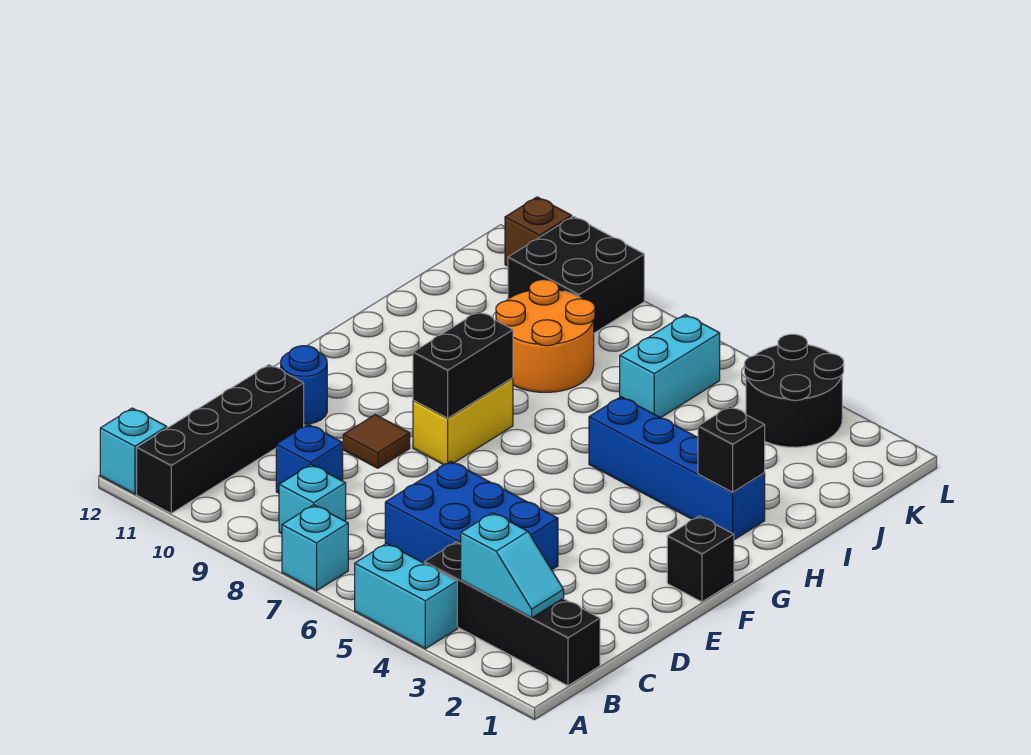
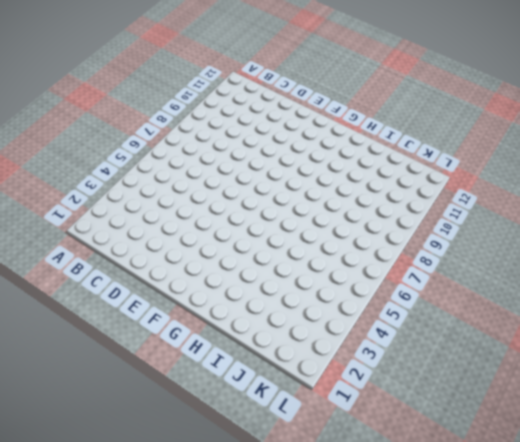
none -> cyan 1x2 brick [355,543,457,649]
none -> cyan 1x1 brick [282,505,348,591]
none -> black 1x4 brick [137,365,304,513]

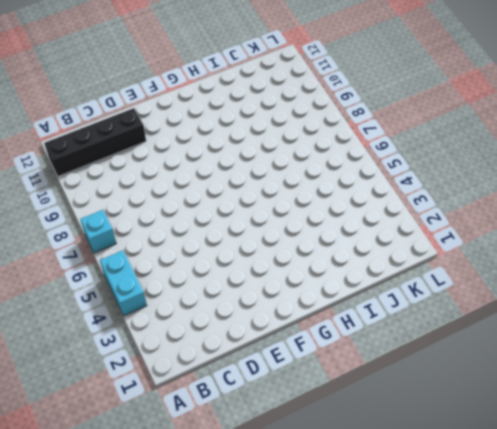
none -> cyan 1x1 brick [100,408,167,494]
none -> black 1x4 brick [424,542,600,686]
none -> cyan 1x1 brick [279,465,346,534]

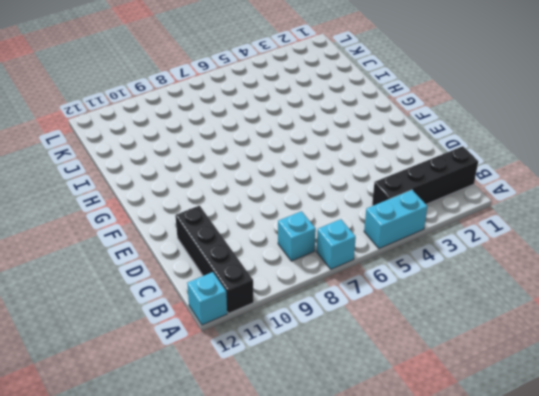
none -> blue 2x3 brick [385,461,558,570]
none -> blue 1x1 brick [276,424,343,493]
none -> brown 1x1 tile [343,415,410,468]

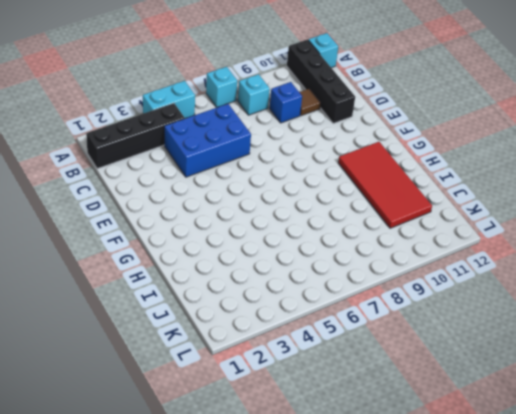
brown 1x1 tile [299,89,321,116] -> brown 1x1 tile moved to [343,415,410,468]
red 2x4 tile [338,142,432,228] -> none
none -> blue 1x1 round brick [281,346,327,424]
none -> black 1x1 brick [667,516,734,602]
none -> yellow 1x2 brick [413,378,513,465]

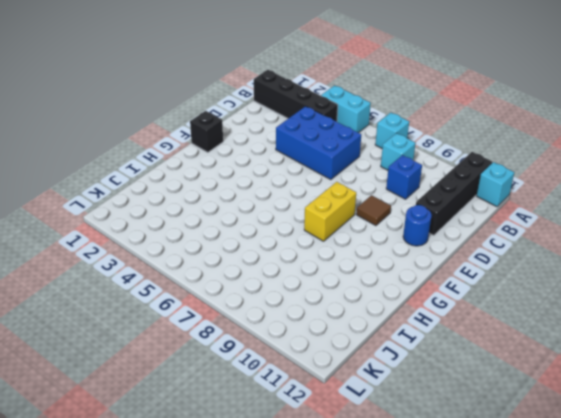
none -> blue 1x4 brick [589,397,765,540]
none -> orange 2x2 round brick [496,280,595,392]
none -> cyan 1x2 brick [620,315,720,418]

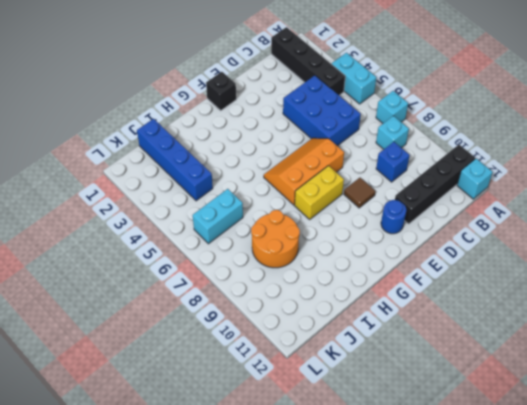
orange 2x3 slope [264,138,344,205] -> none
blue 1x4 brick [137,119,213,201] -> blue 1x4 brick moved to [589,397,765,540]
none -> black 2x2 round brick [744,334,844,447]
none -> black 2x2 brick [508,216,644,333]
none -> brown 1x1 brick [505,197,572,266]

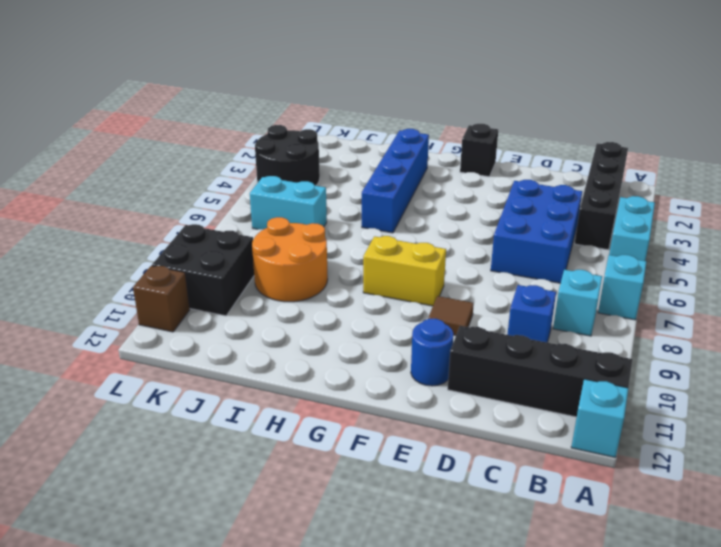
none -> cyan 1x2 slope [461,513,564,618]
none -> black 1x2 brick [413,311,513,418]
none -> black 1x1 brick [698,406,765,492]

